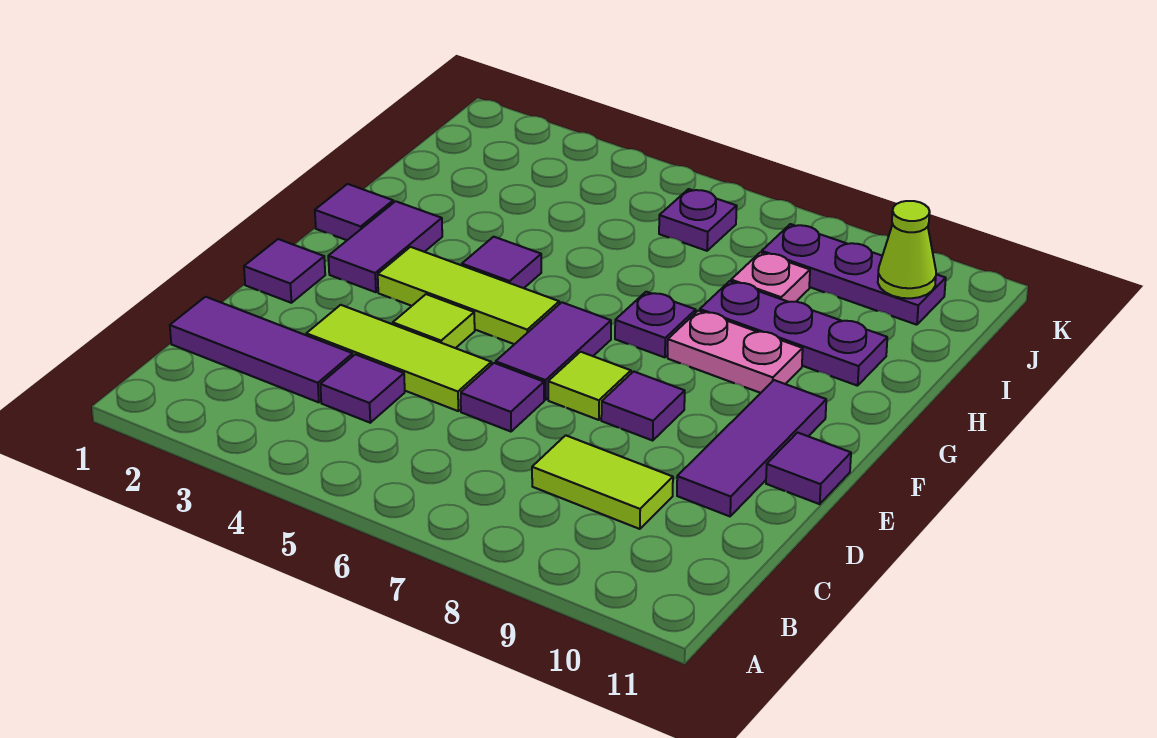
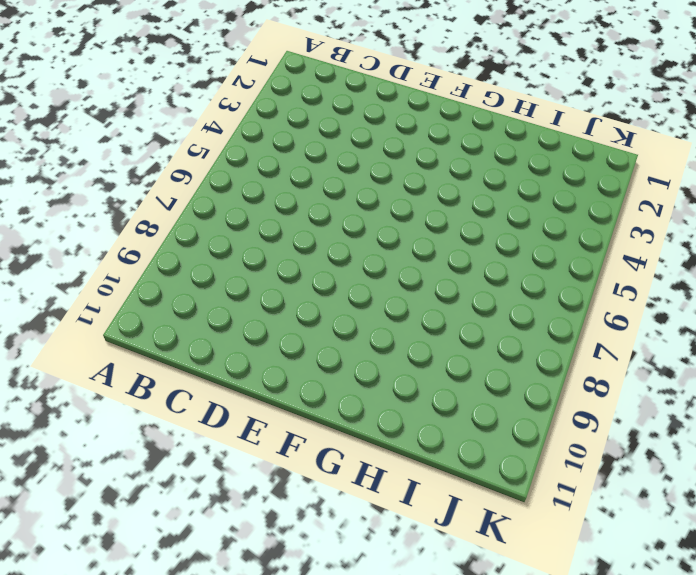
none -> purple 1x3 tile [170,297,353,402]
none -> purple 1x1 tile [320,354,405,423]
none -> lime 1x2 tile [532,435,673,529]

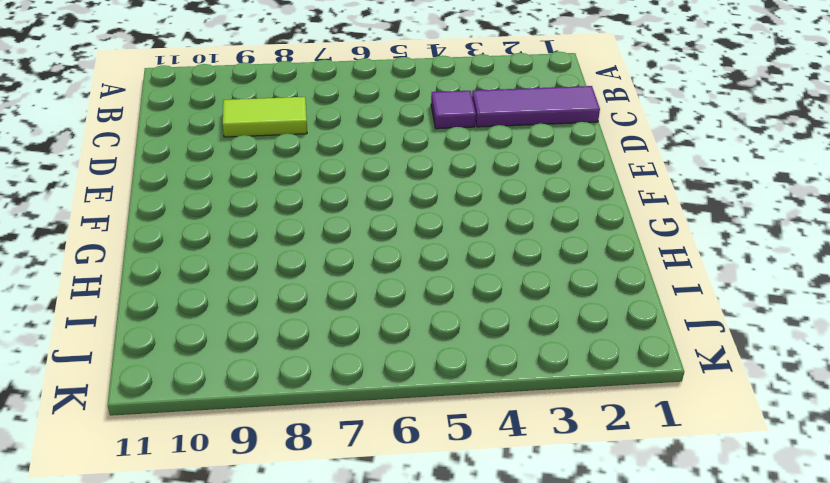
none -> lime 1x3 tile [306,305,491,411]
none -> purple 1x1 tile [461,363,544,432]
none -> purple 1x3 tile [677,380,826,516]

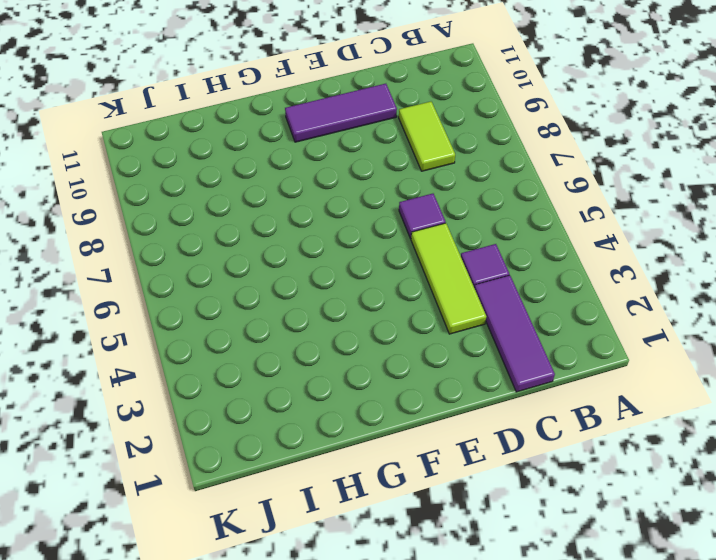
none -> purple 1x1 tile [244,239,325,303]
none -> lime 1x1 tile [393,294,475,348]
none -> purple 1x2 tile [496,302,611,400]

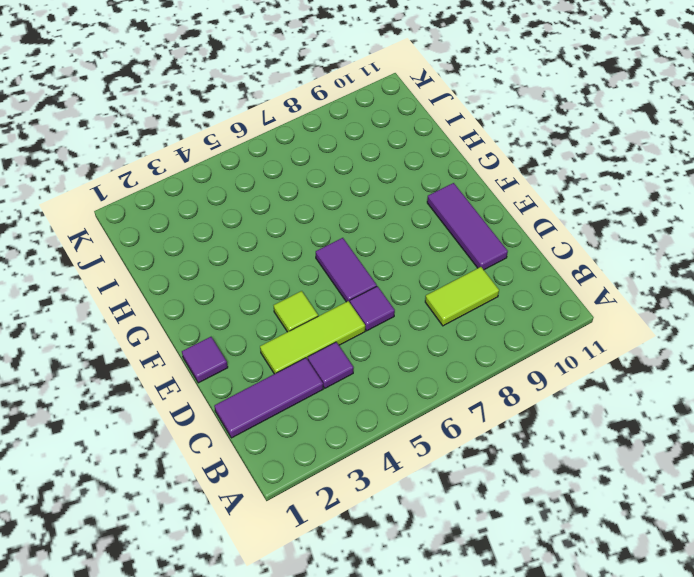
none -> lime 1x1 tile [548,352,631,420]
none -> purple 1x1 tile [601,371,685,441]
none -> purple 1x1 tile [766,433,851,504]

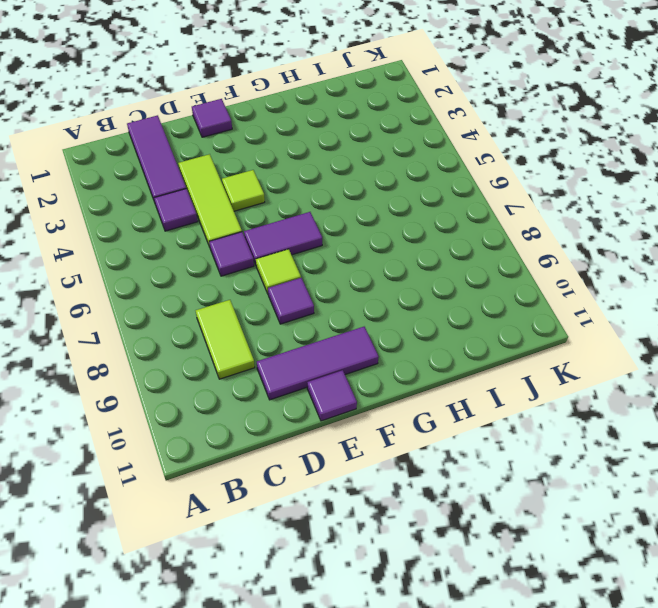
none -> purple 1x2 tile [328,201,442,292]
none -> lime 1x3 tile [378,247,559,344]
none -> purple 1x1 tile [315,184,393,240]

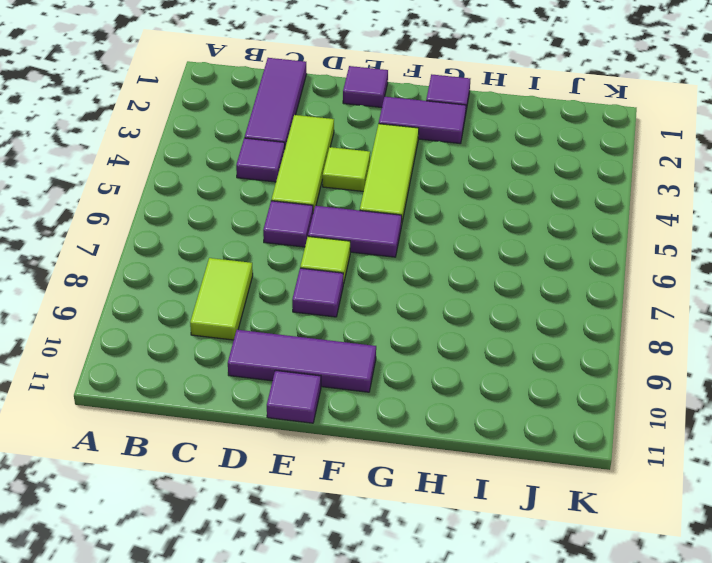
none -> purple 1x1 tile [462,237,541,288]
none -> purple 1x1 plate [615,292,696,357]
none -> pink 1x2 plate [668,311,803,393]

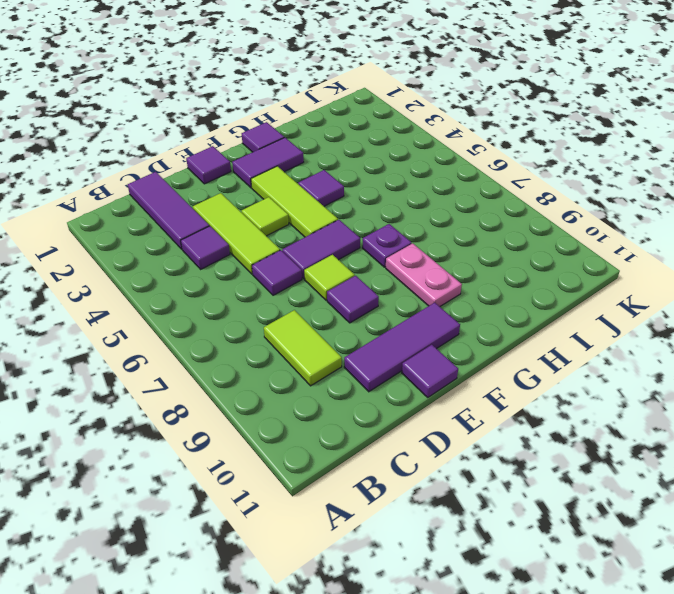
none -> purple 1x3 plate [700,281,887,386]
none -> pink 1x1 plate [731,252,810,302]
none -> purple 1x1 plate [659,189,737,251]

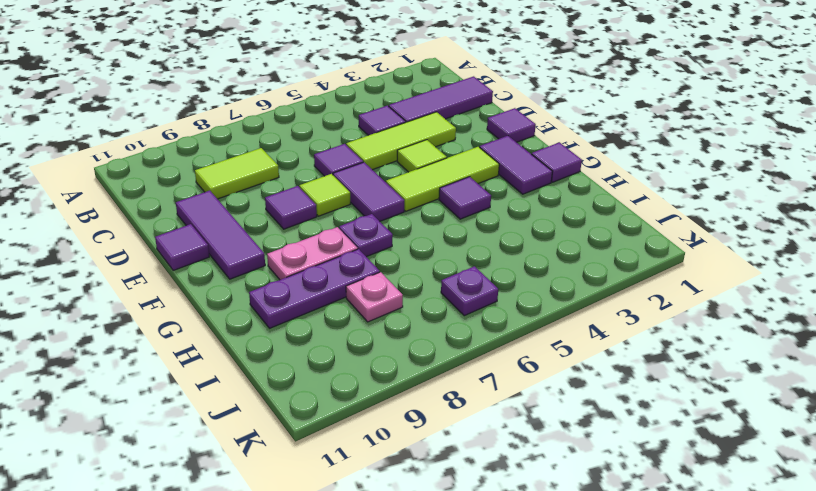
none -> purple 1x3 plate [762,224,946,325]
none -> lime 1x1 cone [878,201,936,298]

